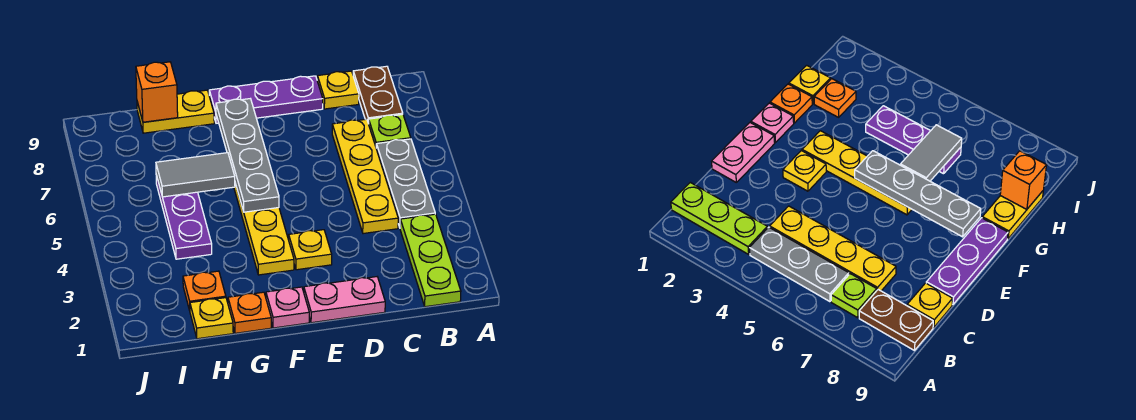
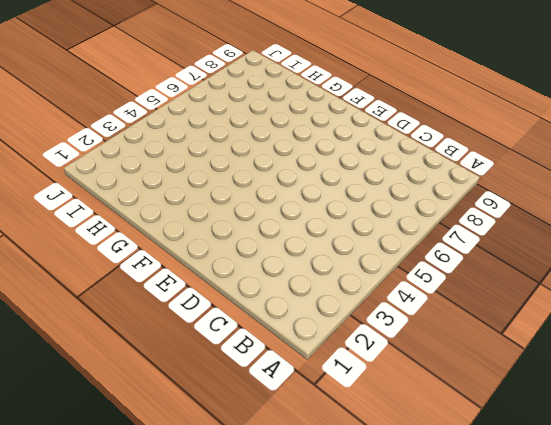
none -> lime 1x3 plate [400,214,461,307]
none -> grey 1x3 plate [376,139,435,227]
none -> lime 1x1 plate [369,115,411,146]

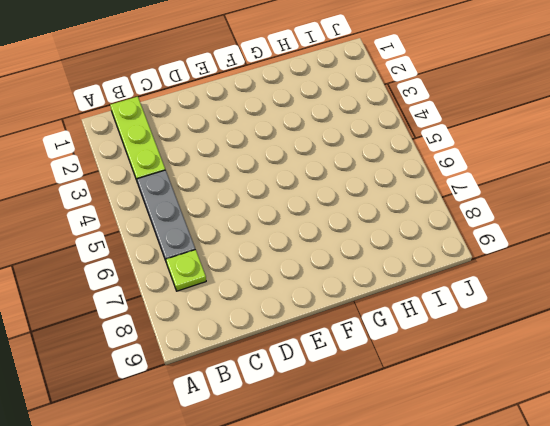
none -> brown 1x2 plate [353,66,403,124]
none -> yellow 1x4 plate [332,119,398,234]
none -> yellow 1x1 plate [317,71,359,109]

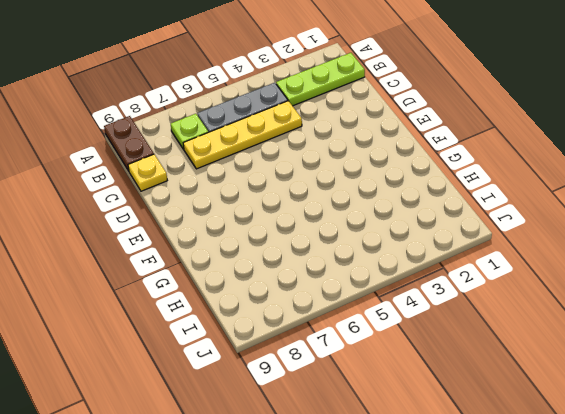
brown 1x2 plate [104,116,154,171] -> brown 1x2 plate turned to [353,66,403,124]
none -> pink 1x2 plate [304,277,385,323]
none -> purple 1x3 plate [209,76,323,123]
none -> yellow 1x1 plate [289,230,332,270]

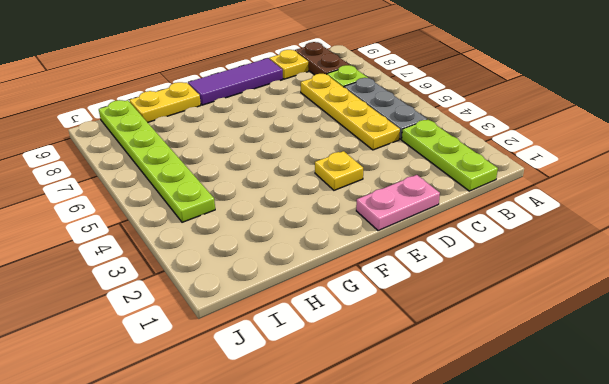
purple 1x3 tile [188,58,283,105] -> purple 1x3 plate [209,76,323,123]
lime 1x6 plate [99,100,215,222] -> none
none -> pink 1x1 plate [266,287,309,328]
none -> yellow 1x4 plate [234,183,294,275]
none -> orange 1x1 plate [228,292,271,333]

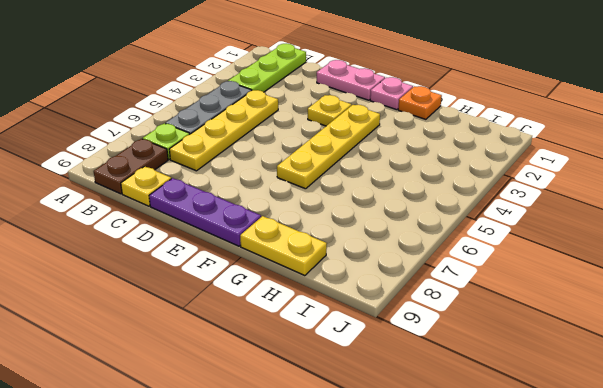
none -> yellow 1x1 plate [190,298,233,339]
none -> orange 1x1 plate [183,271,226,310]
none -> purple 1x3 plate [156,175,212,259]

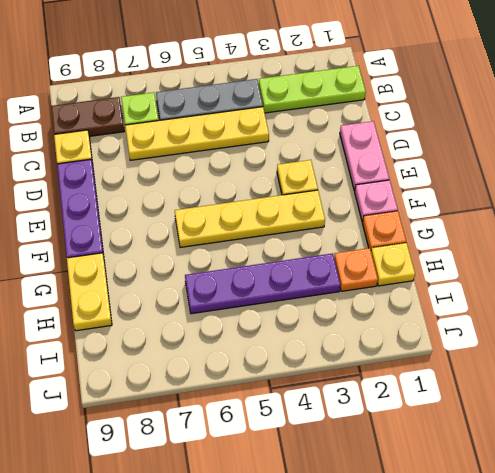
purple 1x4 plate [185,253,340,314] -> purple 1x3 plate [156,175,212,259]
none -> grey 1x4 plate [216,99,279,212]
none -> grey 1x2 tile [156,153,235,197]
none -> orange 1x1 brick [136,62,178,122]

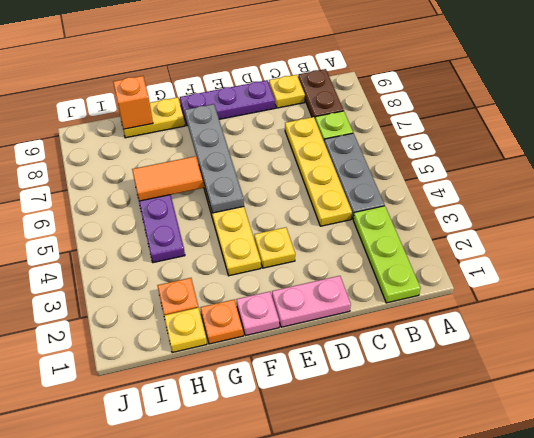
orange 1x2 tile [132,156,204,201] -> grey 1x2 tile [156,153,235,197]

